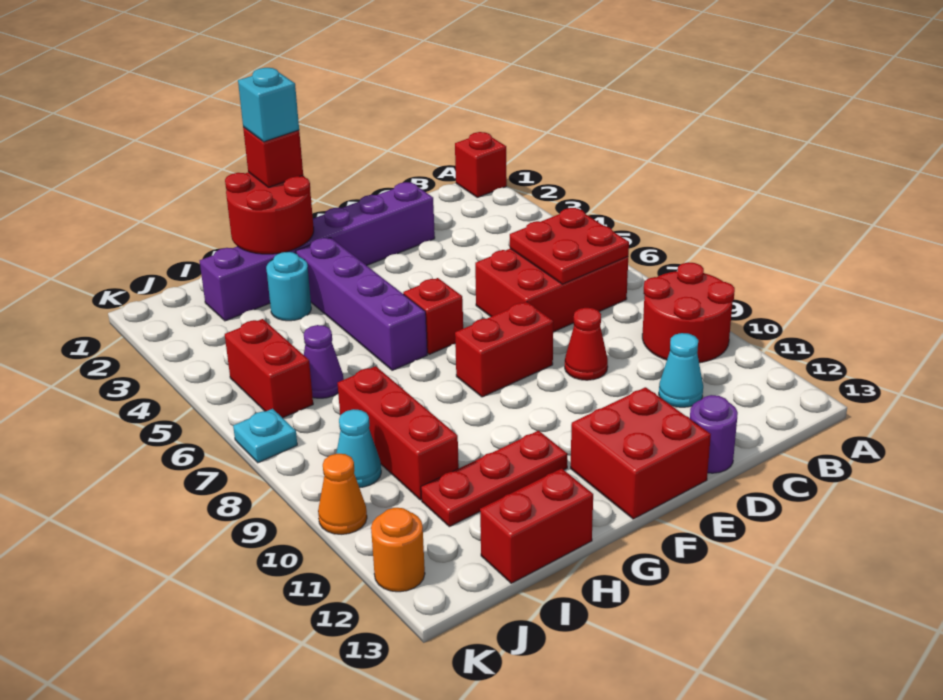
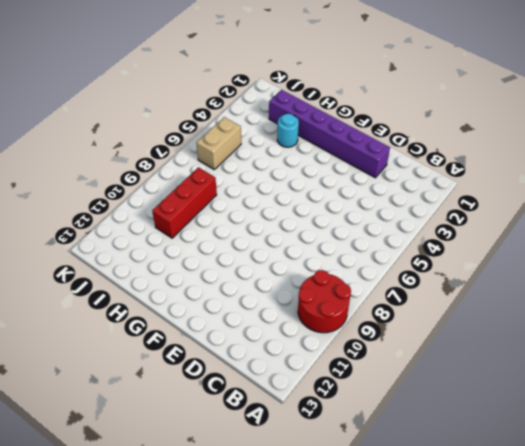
tan 1x2 brick [197,117,241,169] -> red 1x2 brick [225,319,313,418]
none -> red 1x1 brick [455,132,507,197]
none -> red 2x3 brick [475,249,628,332]
none -> cyan 1x1 cone [659,333,703,407]

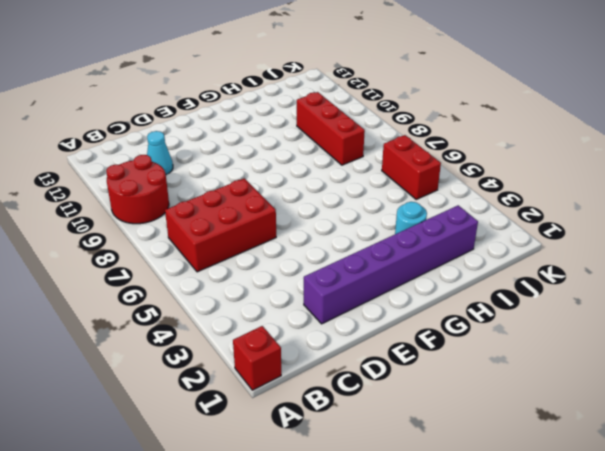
none -> red 1x1 cone [565,308,608,380]
none -> purple 1x1 round brick [690,395,738,473]
none -> red 1x2 brick [455,302,553,397]

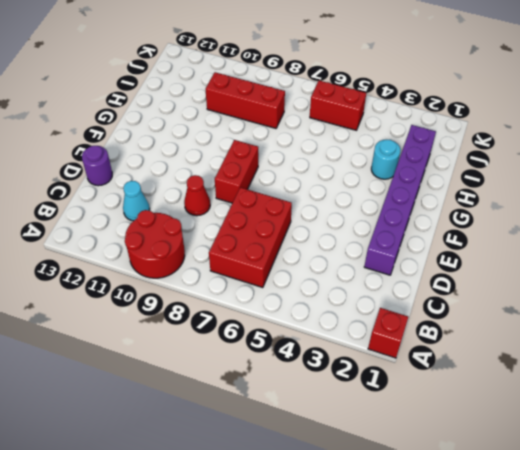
none -> red 2x2 brick [571,387,711,519]
none -> red 1x1 brick [403,278,463,354]
none -> purple 1x4 brick [296,238,427,370]

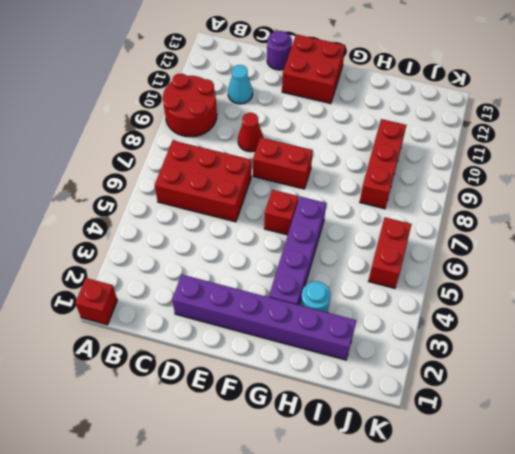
none -> red 1x3 plate [421,431,568,527]
none -> red 1x2 brick [480,469,593,583]
none -> purple 1x1 cone [304,325,344,398]

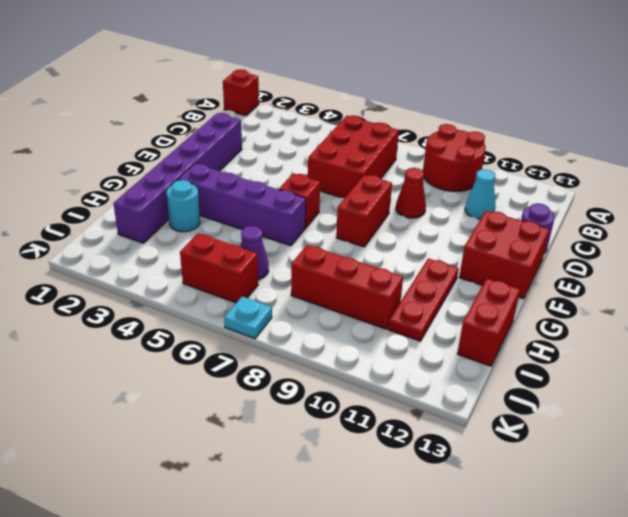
none -> cyan 1x1 cone [336,409,381,488]
none -> orange 1x1 cone [318,454,367,534]
none -> orange 1x1 round brick [371,508,425,592]

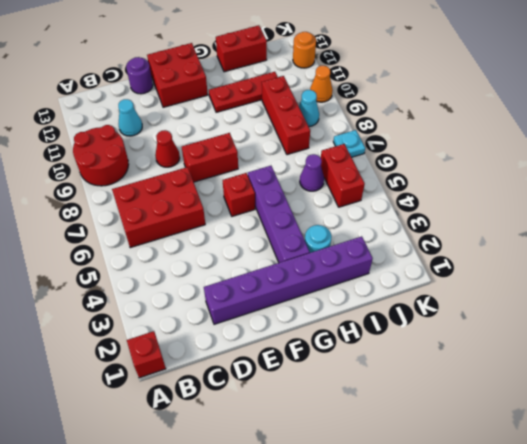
none -> red 2x2 plate [510,208,629,284]
none -> red 2x2 round brick [225,172,314,254]
none -> red 1x1 brick [243,127,303,187]

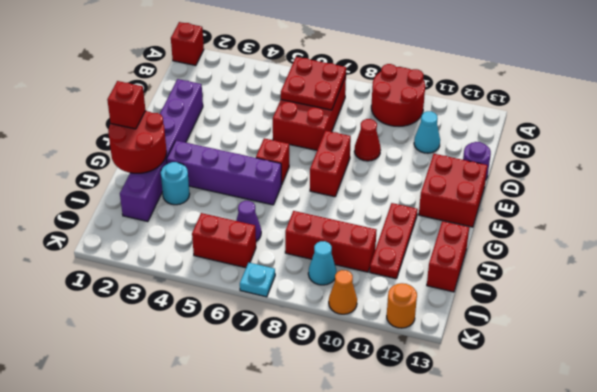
none -> cyan 1x1 brick [238,68,299,142]

